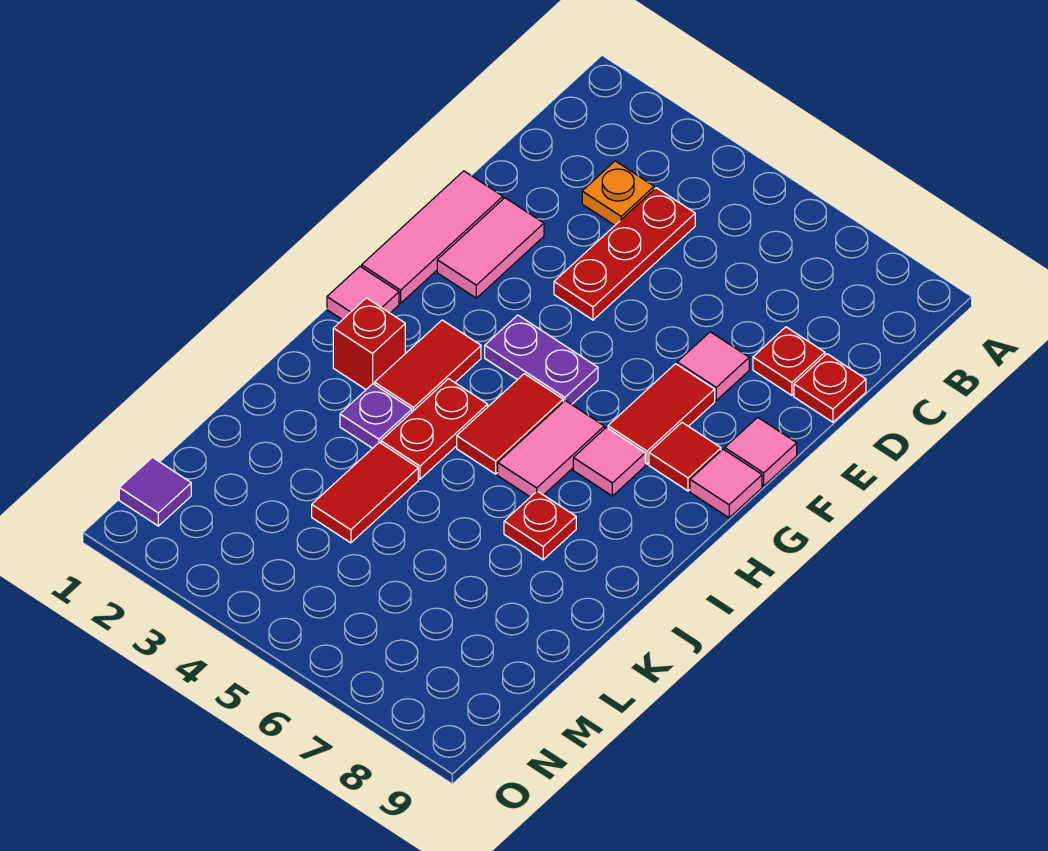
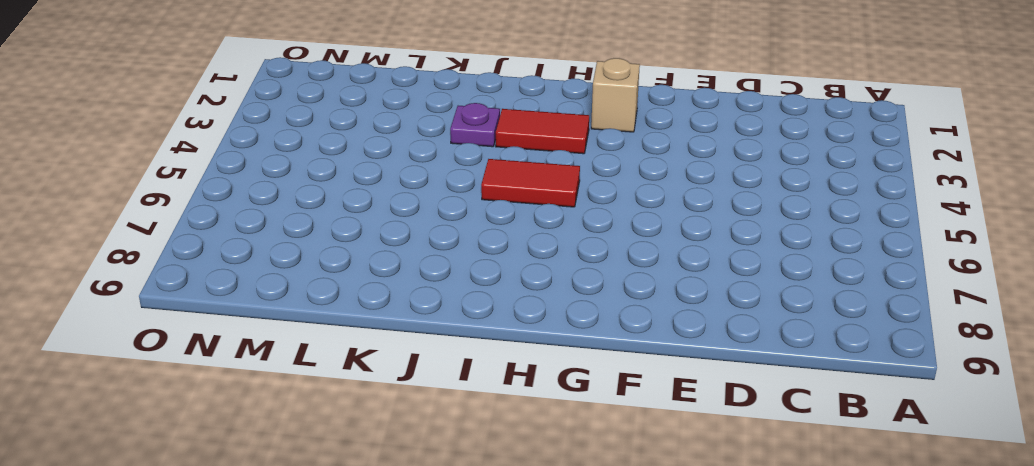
tan 1x1 brick [591,58,640,132] -> none
none -> orange 1x1 plate [582,161,654,225]
none -> red 1x3 plate [554,188,695,320]
none -> red 1x1 plate [753,327,825,395]

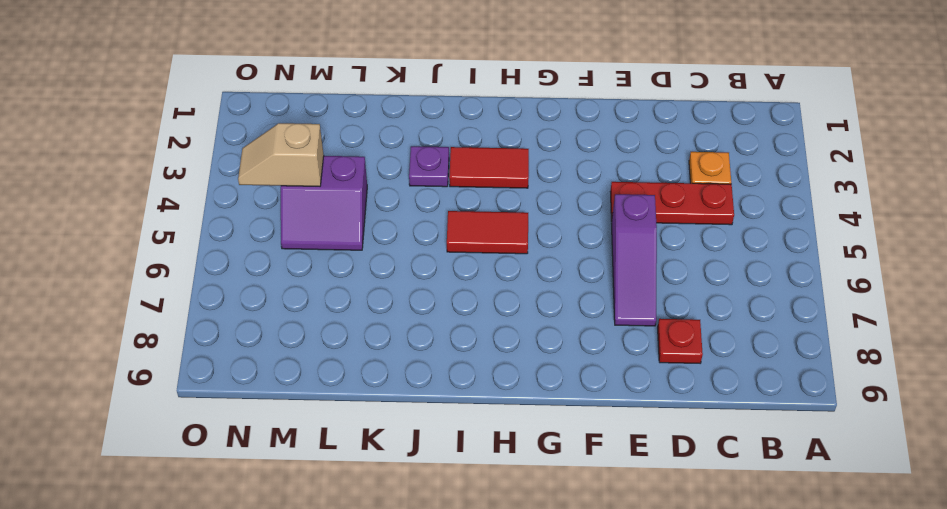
purple 1x3 slope [611,194,657,326] -> pink 1x1 tile [677,332,749,400]
purple 2x2 slope [281,156,367,250] -> red 1x2 tile [312,442,418,543]
tan 1x2 slope [238,123,324,186] -> none
none -> red 1x1 plate [794,354,866,422]
none -> pink 1x3 tile [362,171,503,303]
none -> pink 1x2 tile [437,198,544,298]

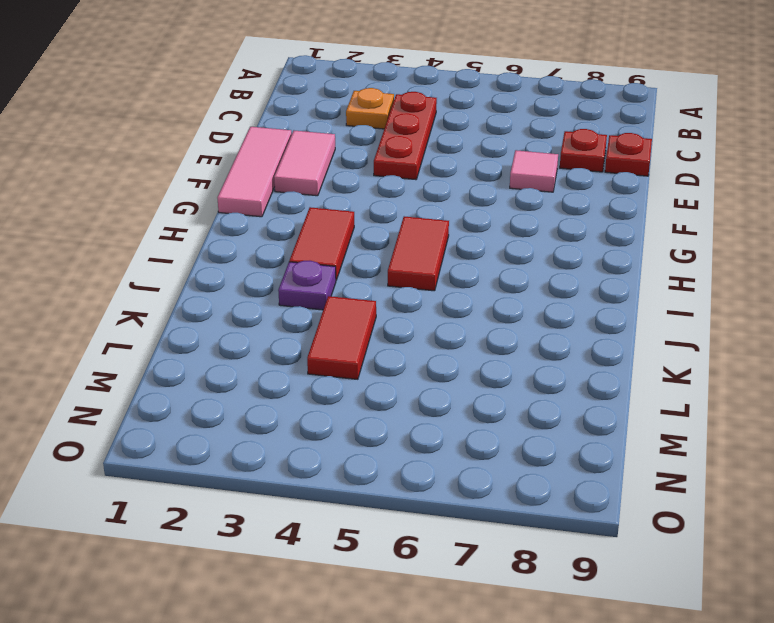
none -> red 1x2 tile [608,364,715,464]
none -> pink 1x1 tile [725,417,797,486]
none -> purple 1x2 plate [485,315,598,404]

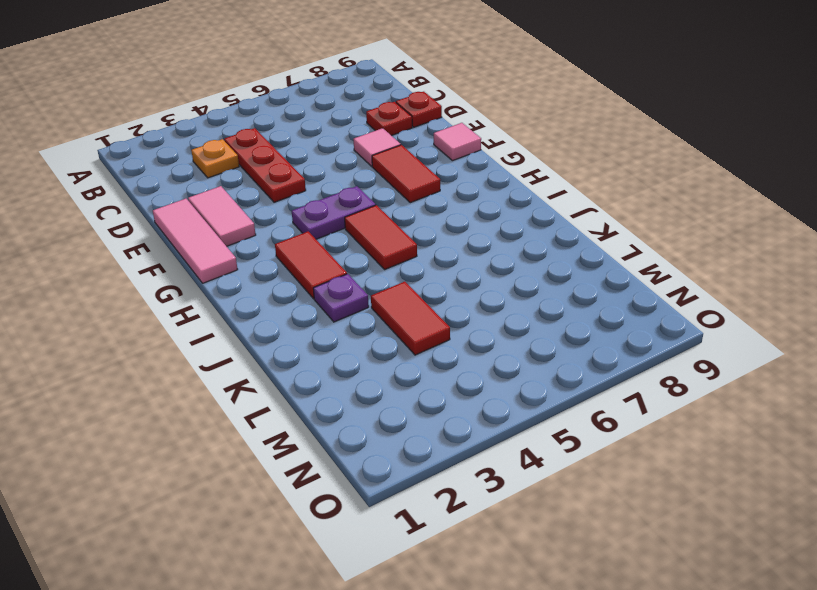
none -> red 1x1 tile [649,423,721,491]
none -> pink 1x1 tile [690,449,762,518]
none -> pink 1x1 tile [327,267,399,320]

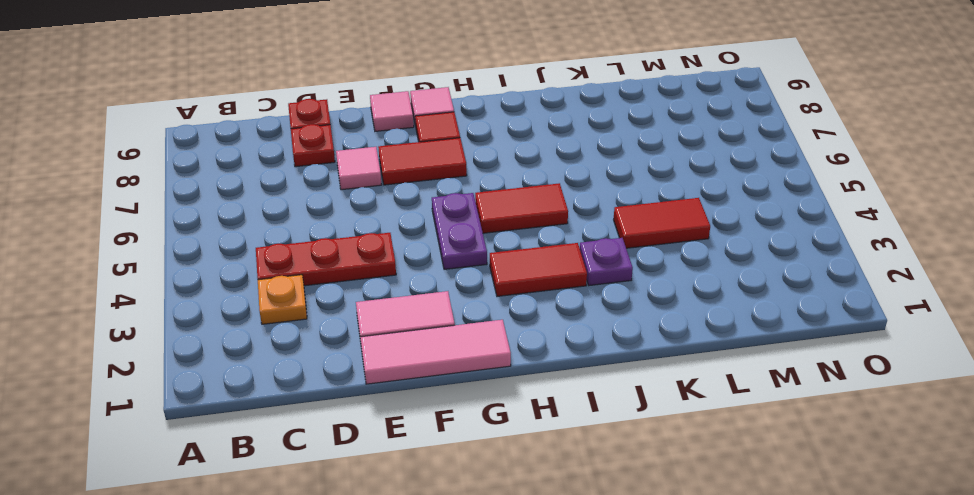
none -> pink 1x1 tile [327,267,399,320]
none -> pink 1x2 tile [498,401,604,497]
none -> pink 1x1 tile [573,427,645,496]

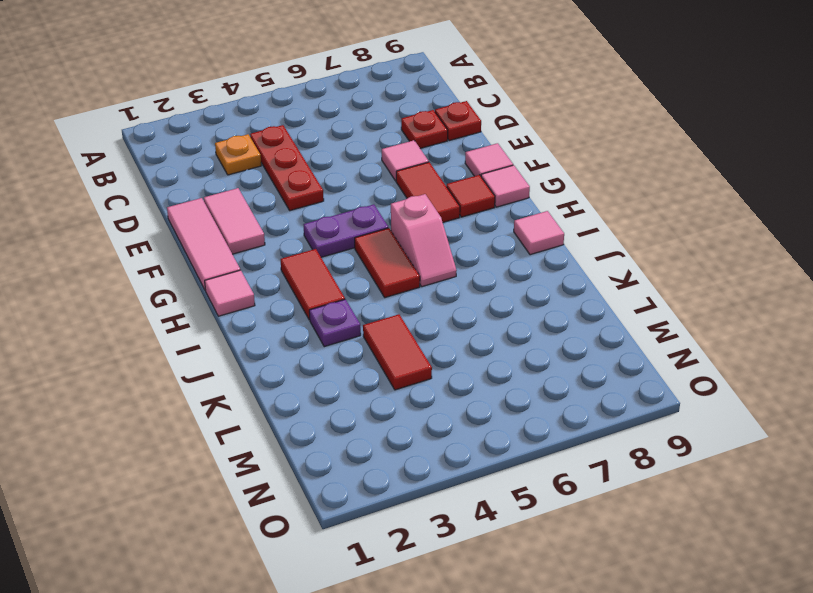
pink 1x2 slope [391,194,457,287] -> pink 1x2 tile [498,401,604,497]
pink 1x1 tile [514,211,564,255] -> pink 1x1 tile moved to [573,427,645,496]
none -> red 1x1 brick [333,298,405,389]
none -> red 1x2 plate [381,379,488,479]
none -> red 1x1 plate [504,491,576,560]

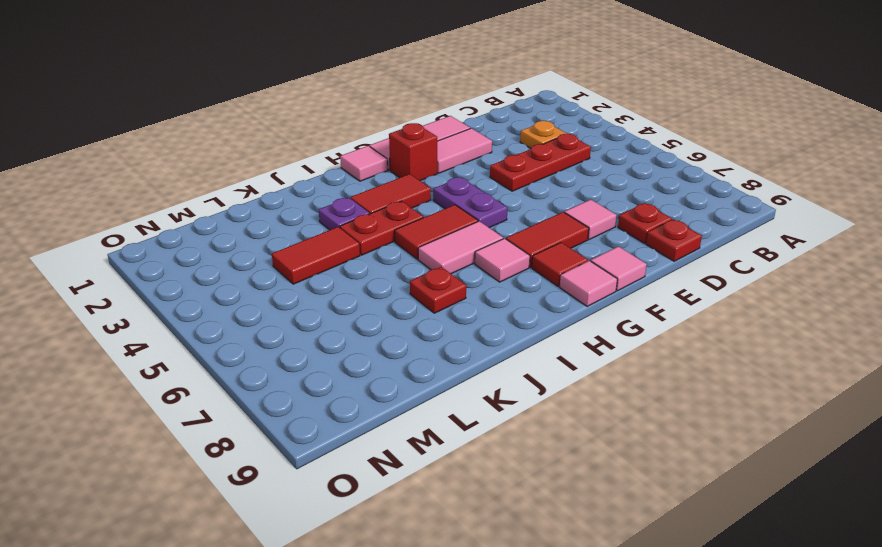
red 1x1 brick [389,123,437,181] -> red 1x1 brick moved to [333,298,405,389]
none -> purple 1x1 tile [119,457,191,526]

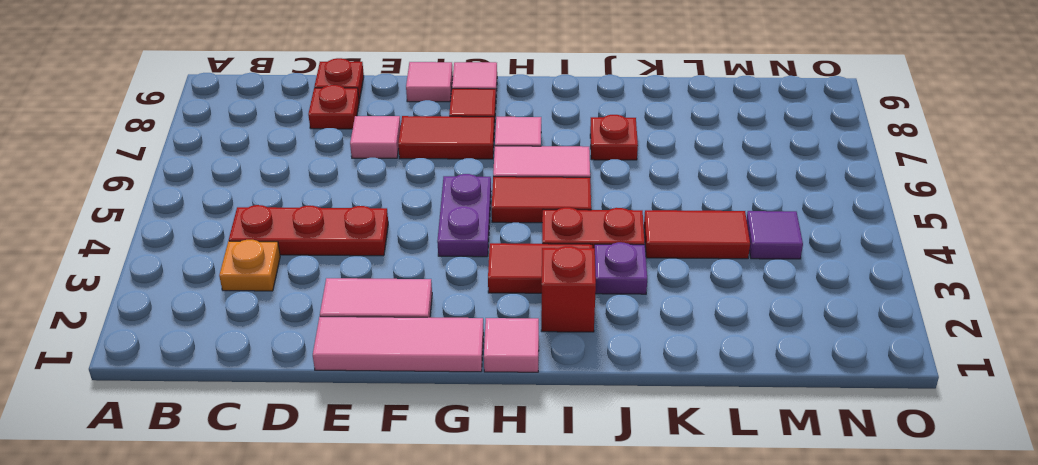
purple 1x1 tile [746,211,803,259] -> purple 1x1 tile moved to [119,457,191,526]

